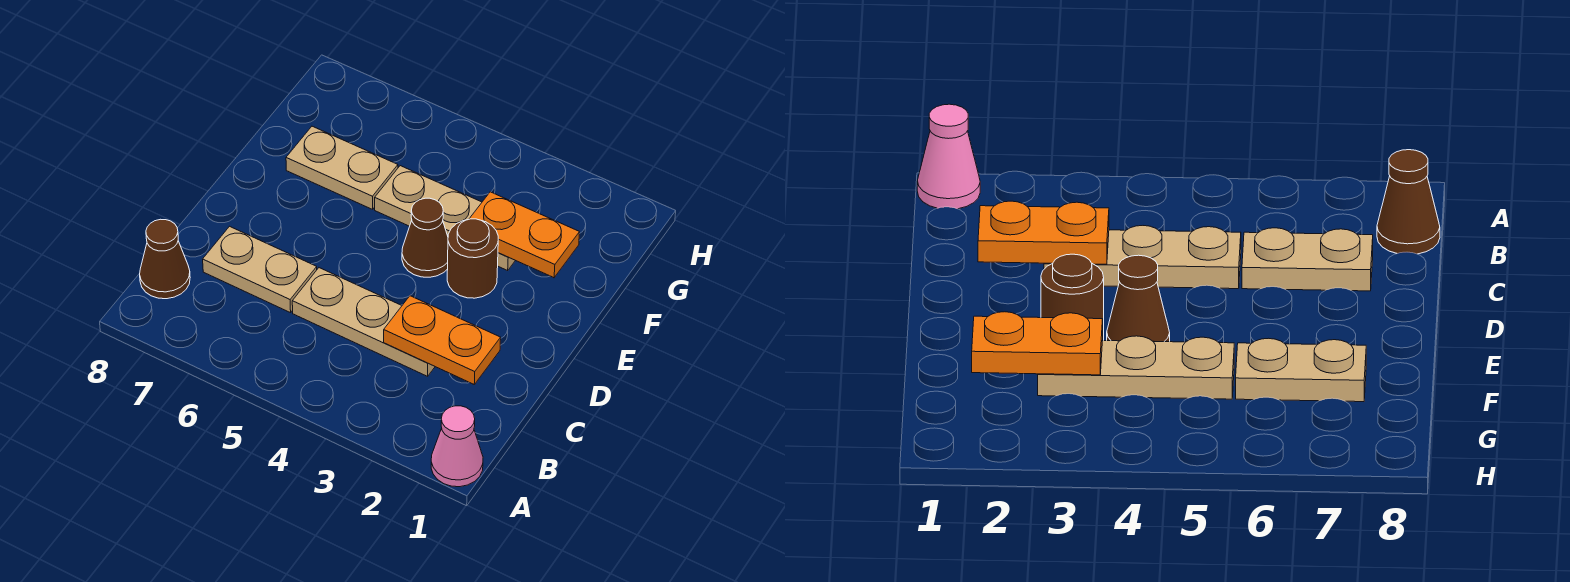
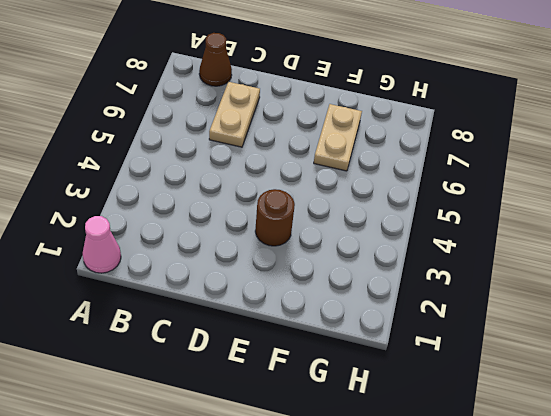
none -> tan 1x3 plate [292,268,435,376]
none -> brown 1x1 cone [402,198,448,277]

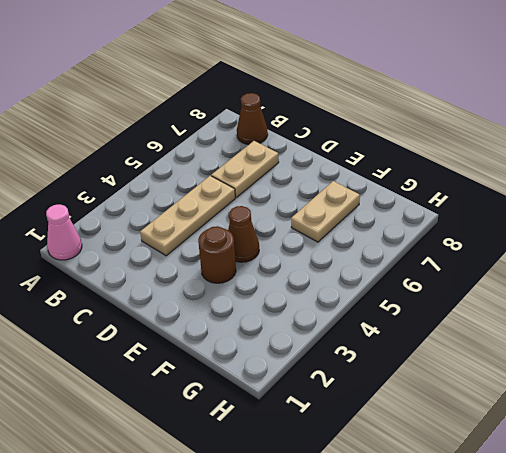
none -> tan 1x3 plate [375,166,515,270]
none -> orange 1x2 plate [384,296,501,384]

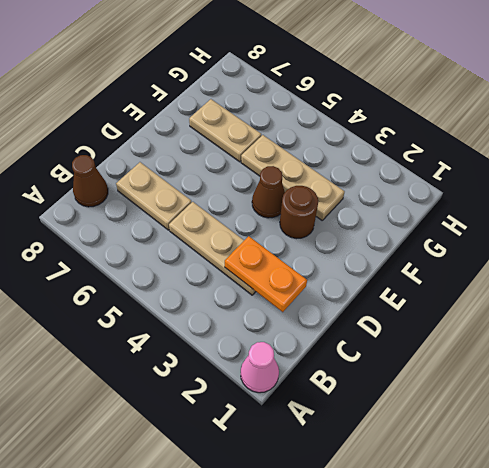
none -> orange 1x2 plate [469,192,580,278]

